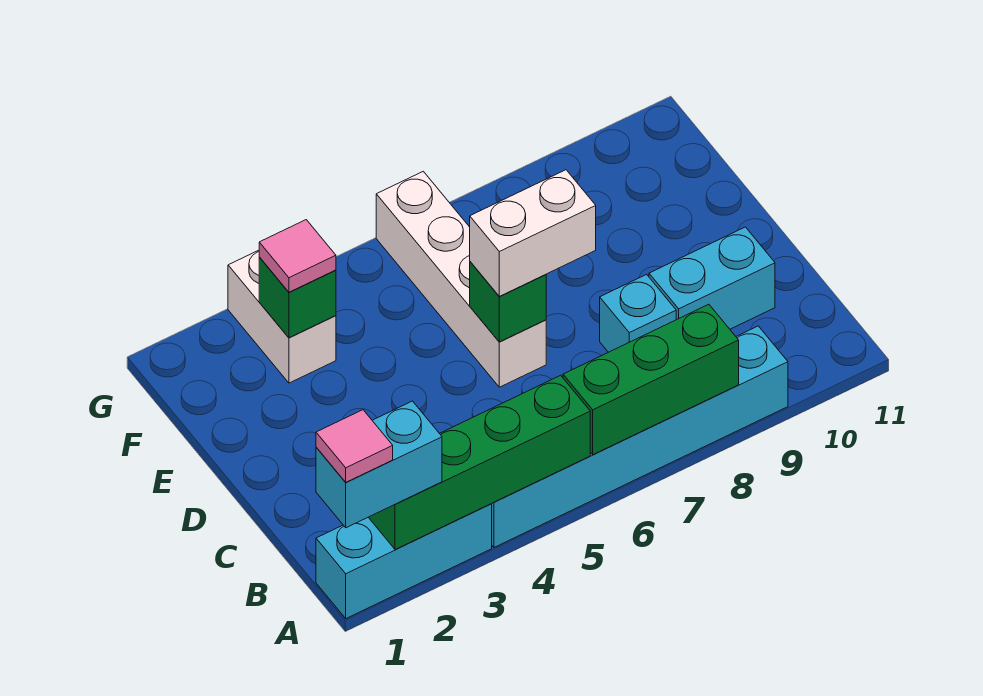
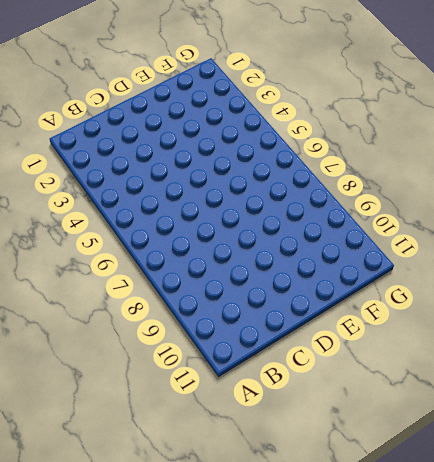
none -> cyan 1x3 brick [316,504,492,618]
none -> cyan 1x6 brick [492,326,788,547]
none -> cyan 1x1 brick [600,275,676,352]

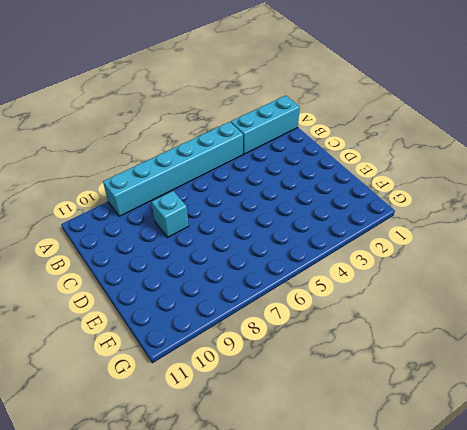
none -> cyan 1x2 brick [649,227,775,329]
none -> white 1x4 brick [376,171,546,387]
none -> white 1x2 brick [228,250,336,383]

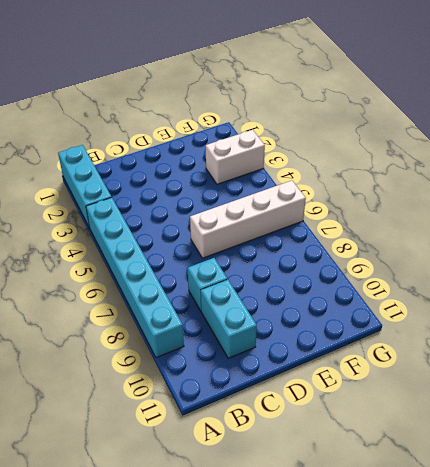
none -> green 1x4 brick [368,375,590,550]
none -> green 1x3 brick [563,304,739,455]
none -> green 1x1 brick [470,262,546,342]

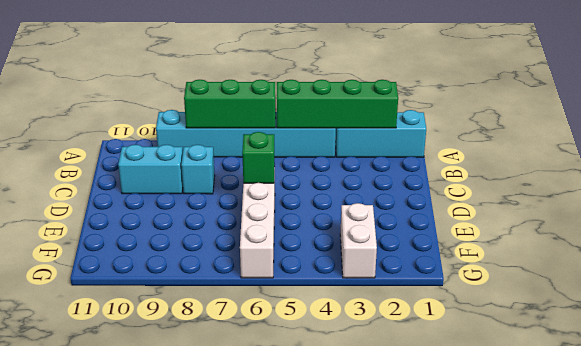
none -> green 1x1 brick [259,257,336,338]
none -> cyan 1x2 brick [316,401,442,528]
none -> white 1x2 brick [470,170,596,296]

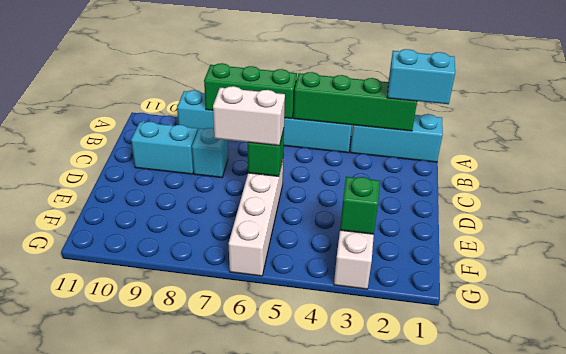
none -> pink 1x1 tile [259,220,336,292]
none -> pink 1x1 tile [316,410,393,482]

